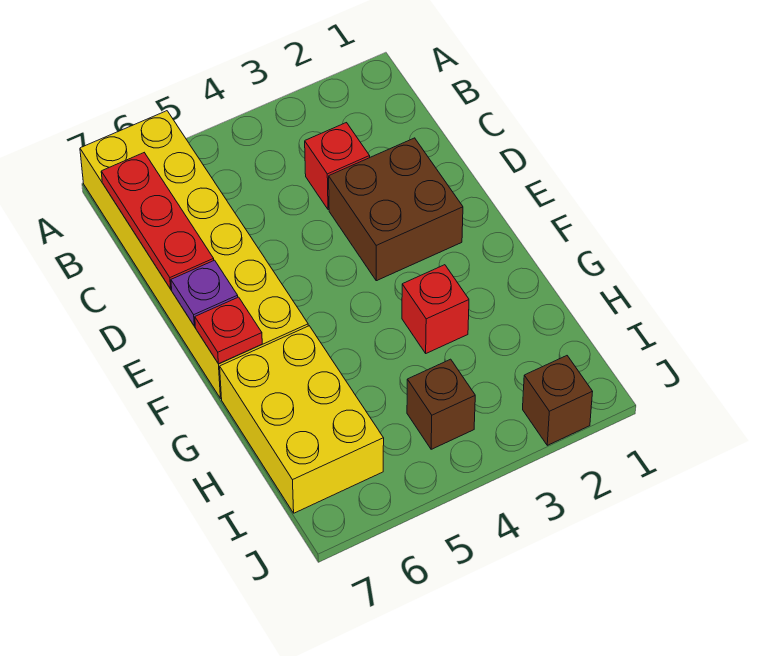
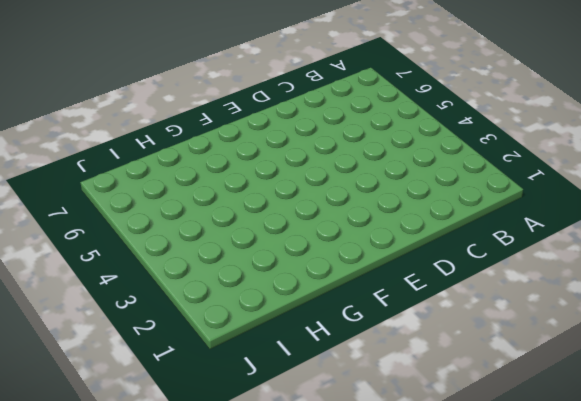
none -> yellow 2x6 brick [80,111,308,398]
none -> red 1x1 brick [305,123,370,210]

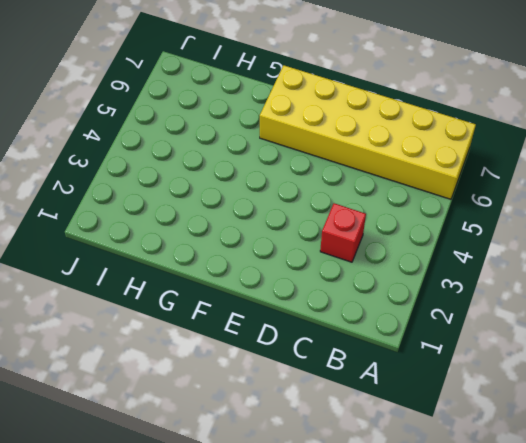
none -> brown 2x2 brick [329,138,463,281]
none -> red 1x1 brick [402,265,469,353]

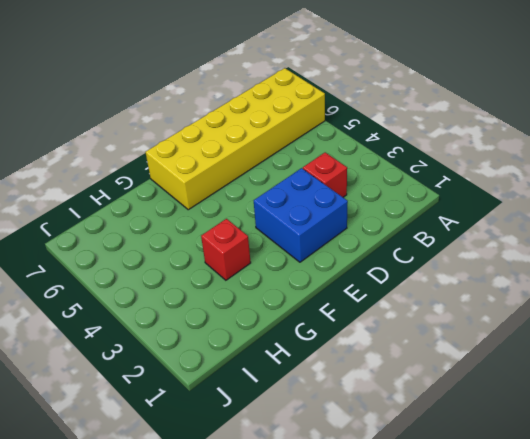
blue 2x2 brick [254,168,348,262] -> brown 2x2 brick [329,138,463,281]
none -> yellow 2x3 brick [220,326,384,513]
none -> brown 1x1 brick [407,359,475,449]

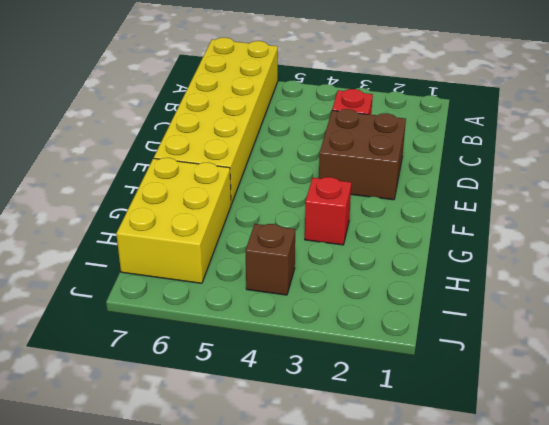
none -> brown 1x1 brick [523,356,593,445]
none -> red 1x3 plate [101,153,214,289]

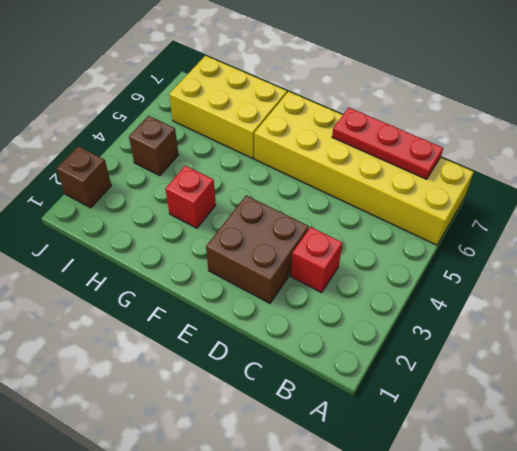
none -> purple 1x1 plate [171,260,238,326]
none -> red 1x1 plate [195,297,262,364]

